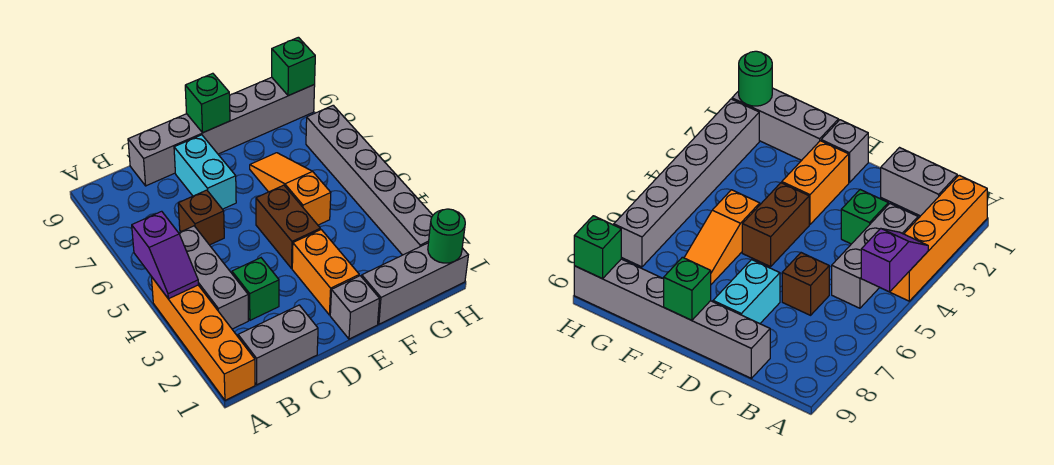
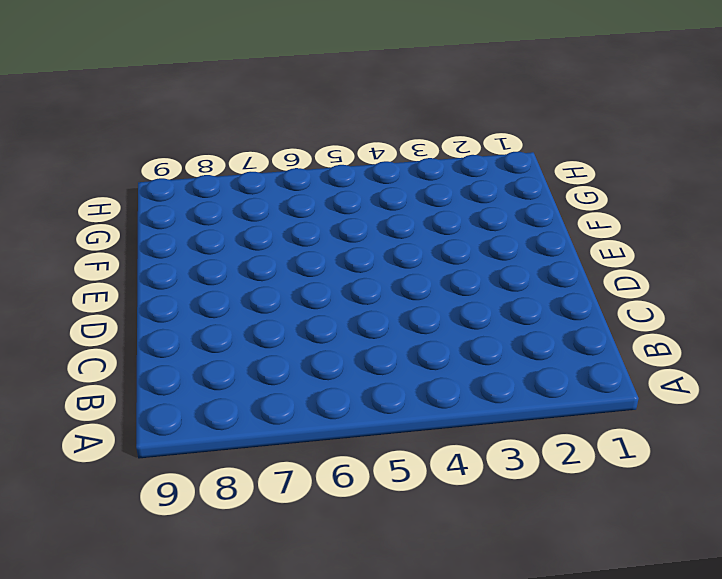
none -> orange 1x4 brick [151,277,255,400]
none -> grey 1x2 brick [238,305,318,385]
none -> grey 1x3 brick [179,226,248,329]

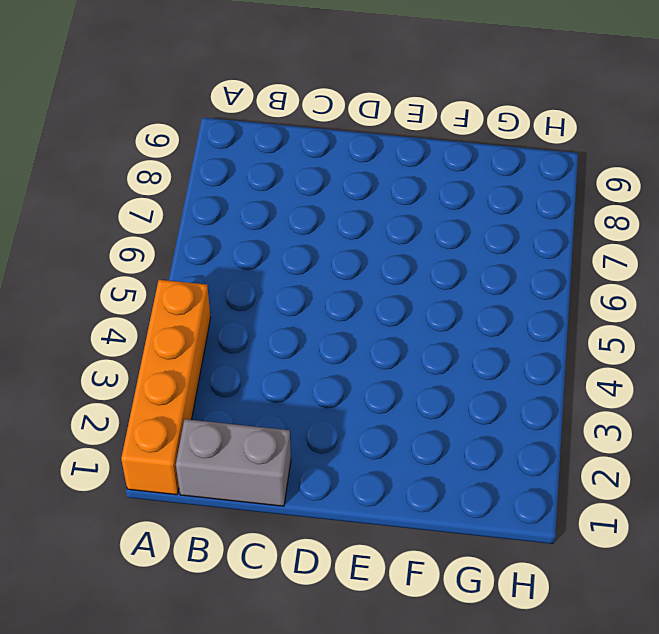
none -> grey 1x3 brick [179,226,248,329]
none -> green 1x1 brick [232,258,279,320]
none -> brown 1x1 brick [178,190,224,245]

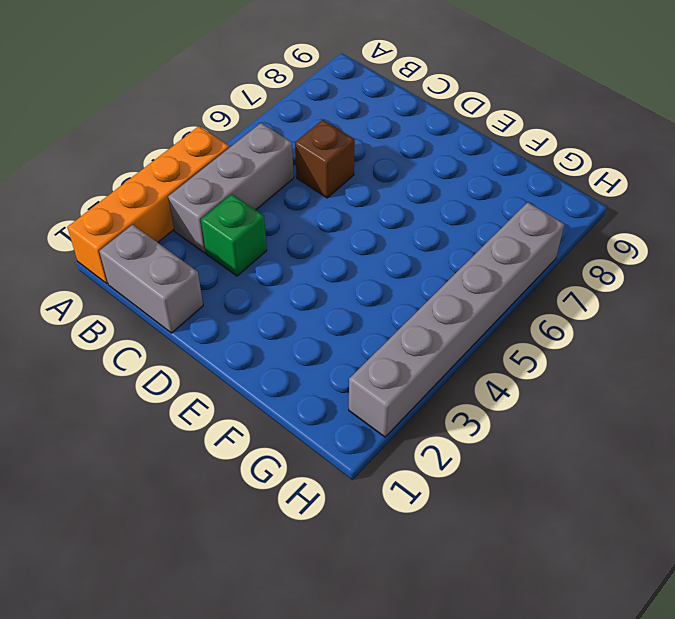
none -> grey 1x6 brick [128,77,315,186]
none -> cyan 1x2 brick [174,135,236,209]
none -> grey 1x1 brick [330,276,380,339]

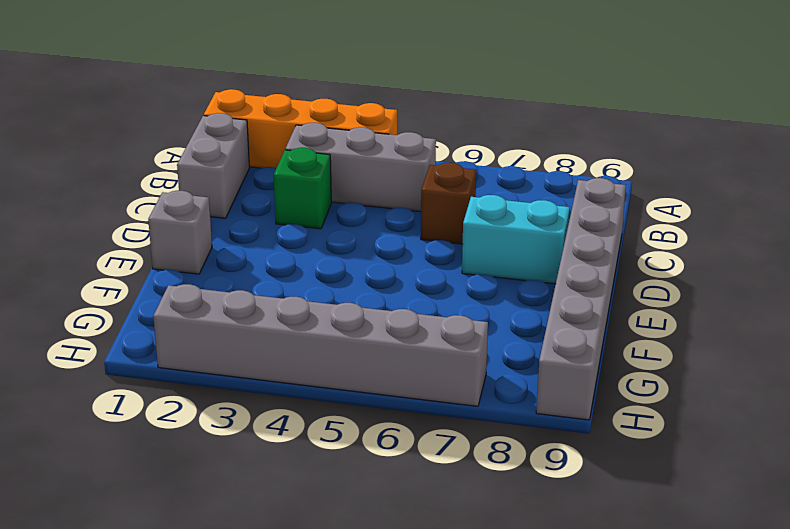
none -> orange 1x2 brick [292,230,359,315]
none -> brown 1x2 brick [256,185,320,268]
none -> grey 1x3 brick [362,243,468,324]

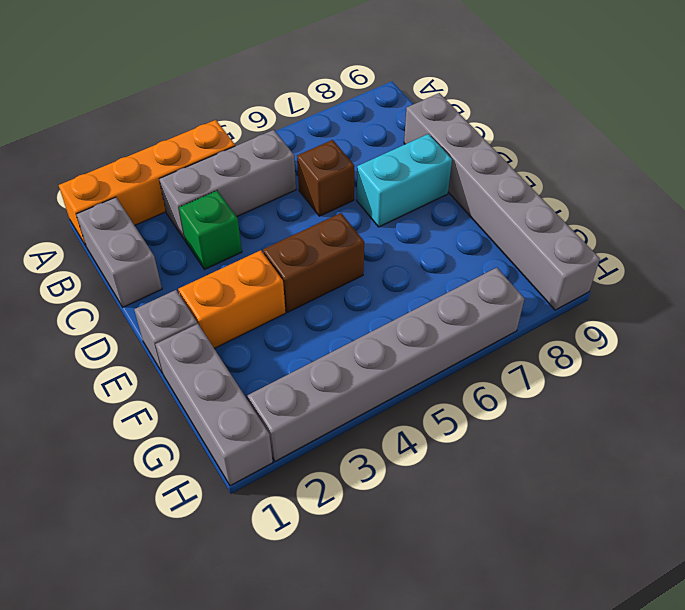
none -> orange 1x3 slope [250,153,331,225]
none -> purple 1x2 slope [132,211,198,299]
none -> green 1x1 brick [185,73,230,133]

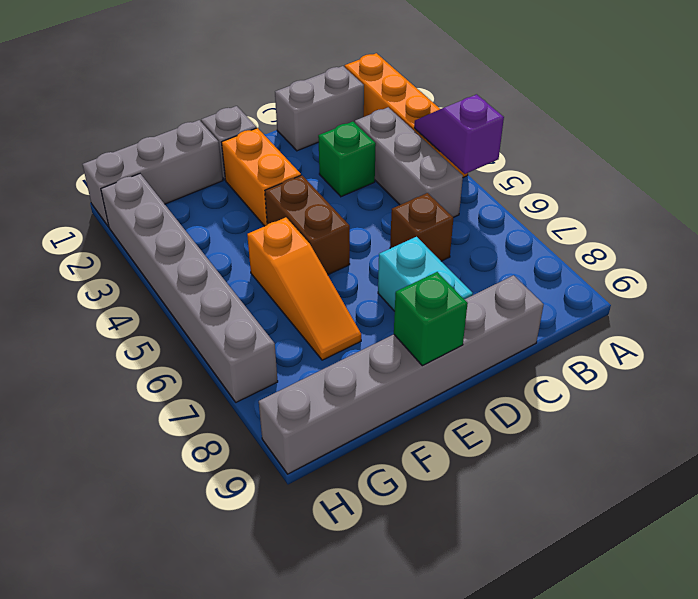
none -> green 1x1 round brick [428,209,465,263]
none -> green 1x1 brick [272,37,315,96]

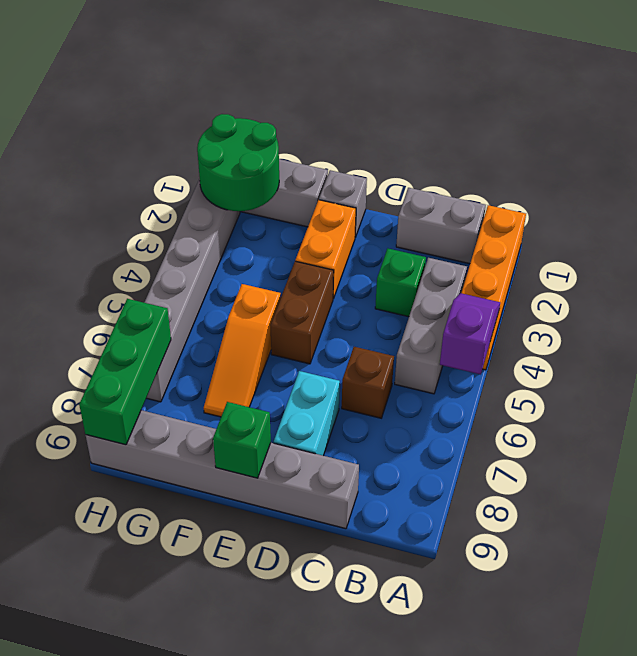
green 2x2 round brick [197,114,279,211] -> green 1x1 round brick [428,209,465,263]
green 1x3 brick [79,299,171,445] -> green 1x1 brick [272,37,315,96]

